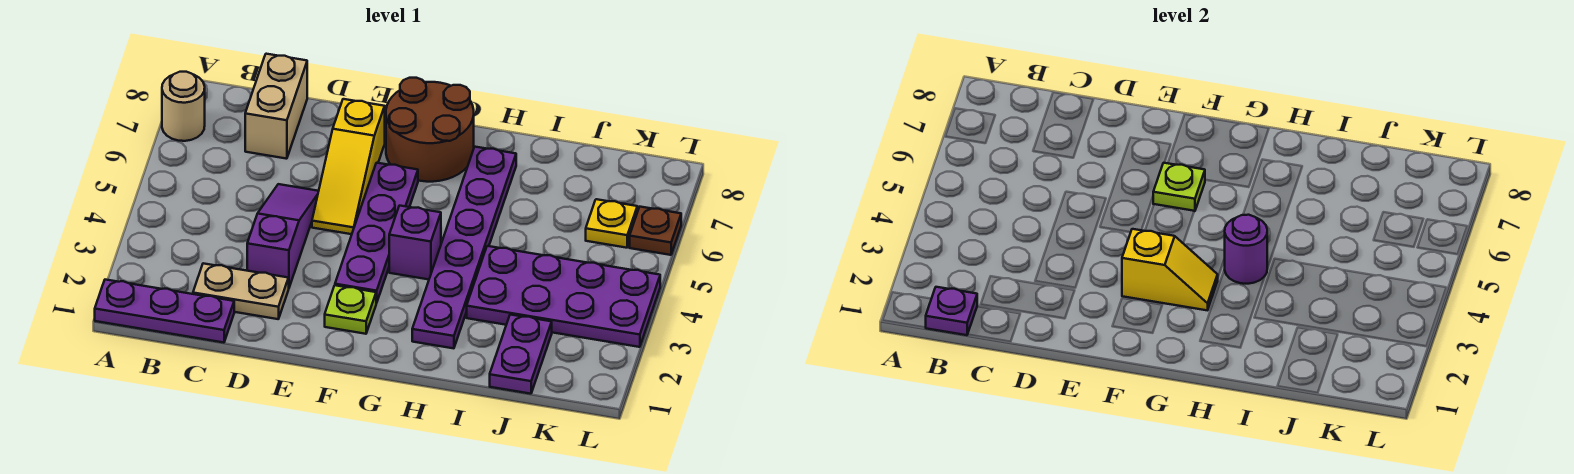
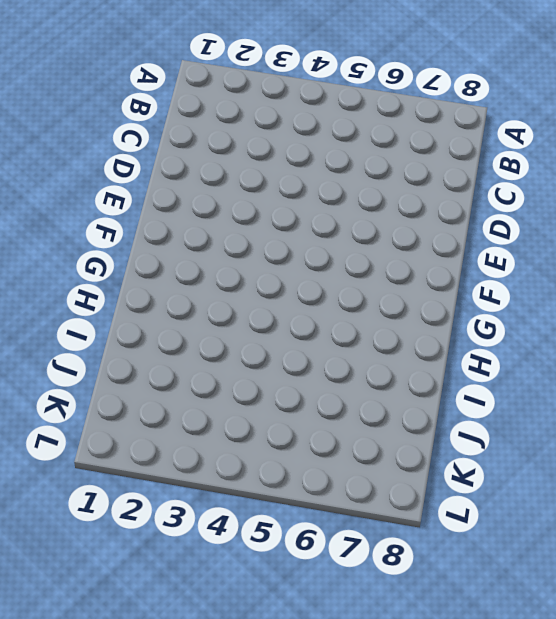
none -> purple 1x3 plate [95,280,234,343]
none -> tan 1x1 round brick [162,72,205,141]
none -> tan 1x2 plate [193,263,289,319]

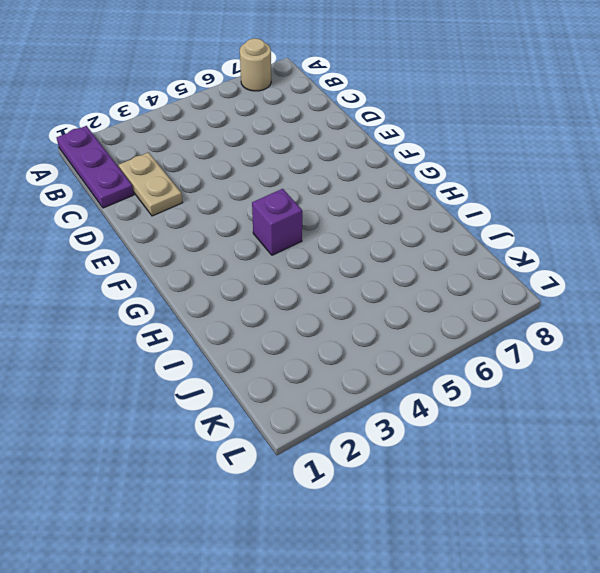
none -> tan 1x2 brick [245,54,307,159]
none -> purple 1x3 slope [247,184,319,287]
none -> yellow 1x3 slope [312,99,385,234]

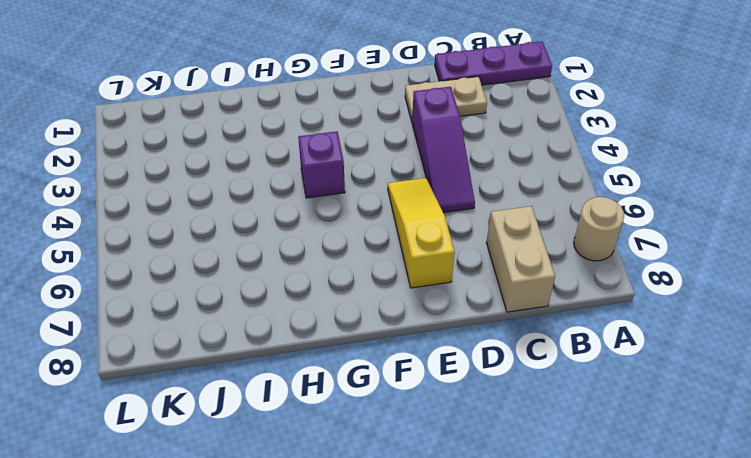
none -> lime 1x1 plate [325,285,376,334]
none -> purple 1x4 plate [335,163,418,303]
none -> brown 2x2 round brick [386,78,474,182]

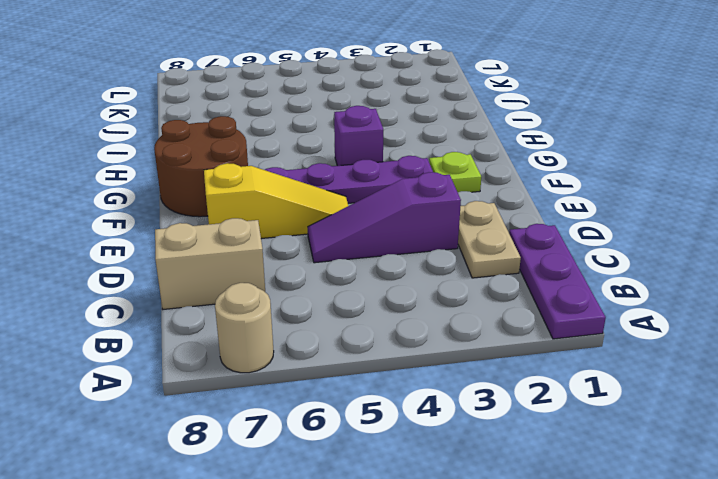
none -> purple 1x6 plate [412,147,516,348]
none -> purple 2x4 plate [467,246,660,347]
none -> purple 1x2 plate [490,315,552,394]

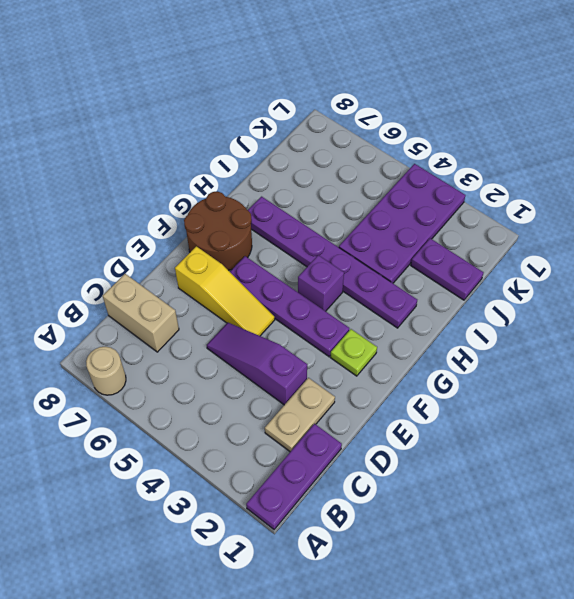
none -> yellow 1x1 plate [586,199,637,248]
none -> brown 1x1 plate [630,207,681,255]
none -> purple 1x1 plate [926,287,977,335]

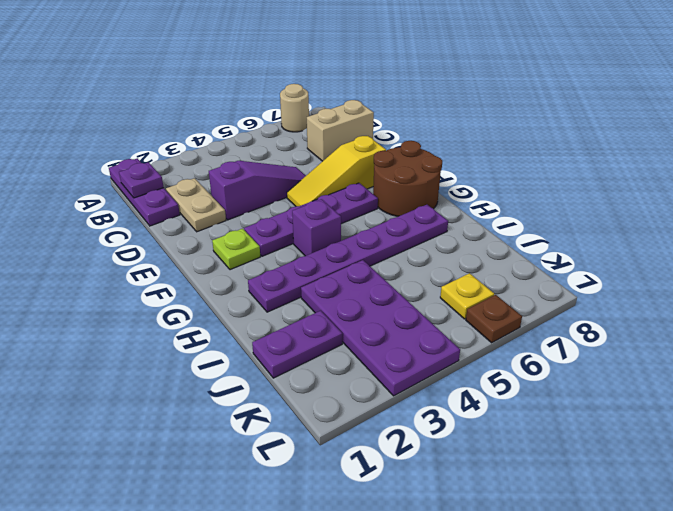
none -> yellow 1x2 slope [1122,229,1218,310]
none -> lime 1x1 plate [1153,163,1205,211]
none -> purple 1x1 round brick [1225,215,1267,284]

